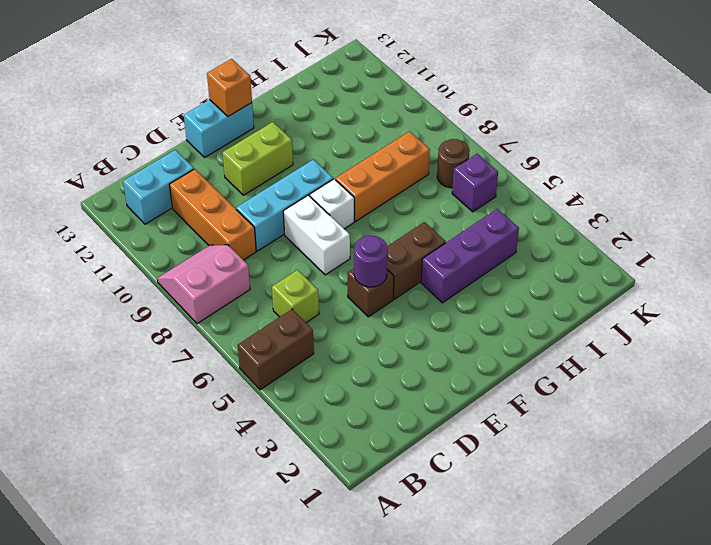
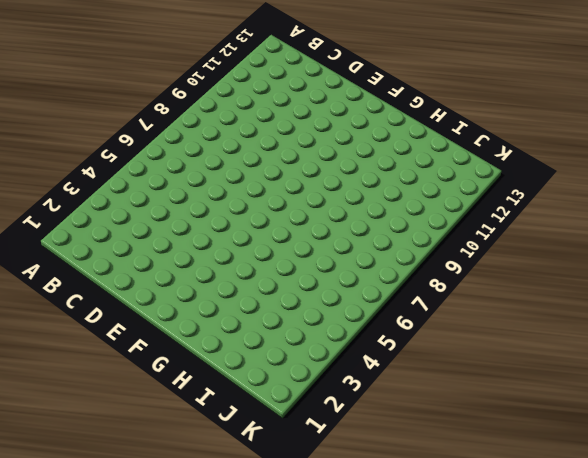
none -> brown 1x2 brick [238,309,314,390]
none -> pink 2x2 slope [157,245,250,324]
none -> cyan 1x2 brick [123,150,194,224]

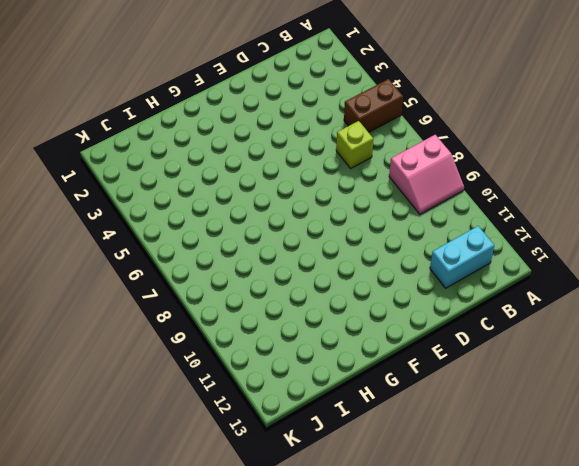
none -> orange 1x3 brick [169,169,256,260]
none -> cyan 1x3 brick [236,160,333,251]
none -> brown 1x1 brick [348,269,394,317]

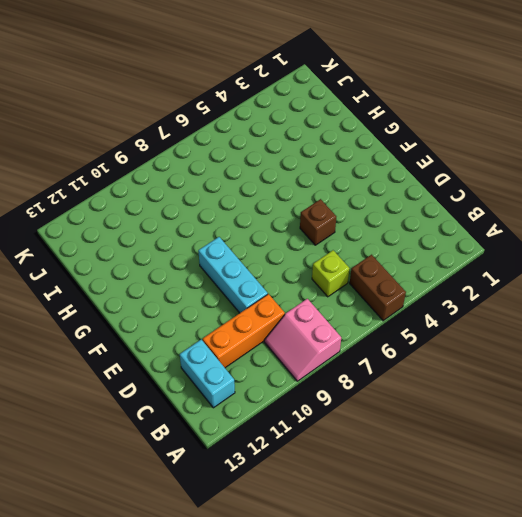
none -> white 1x2 brick [283,195,350,275]
none -> lime 1x2 brick [223,122,293,195]
none -> cyan 1x2 brick [184,100,254,157]

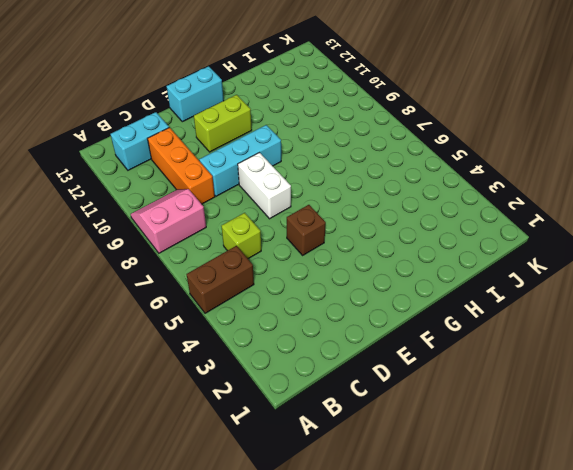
none -> brown 1x2 brick [387,222,446,299]
none -> white 1x1 brick [310,179,354,229]
none -> purple 1x3 brick [421,209,519,303]

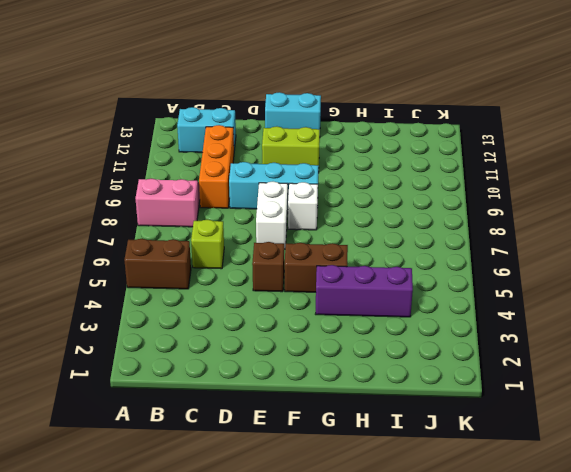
none -> orange 1x3 brick [335,132,430,221]
none -> purple 1x1 brick [452,154,498,212]
none -> brown 1x1 round brick [437,139,470,188]

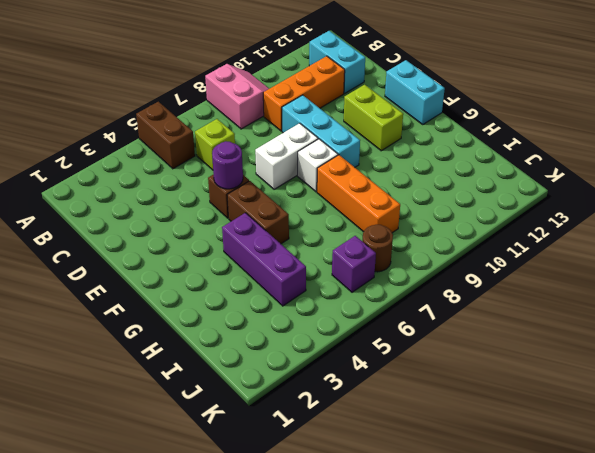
none -> orange 1x1 brick [207,59,252,117]

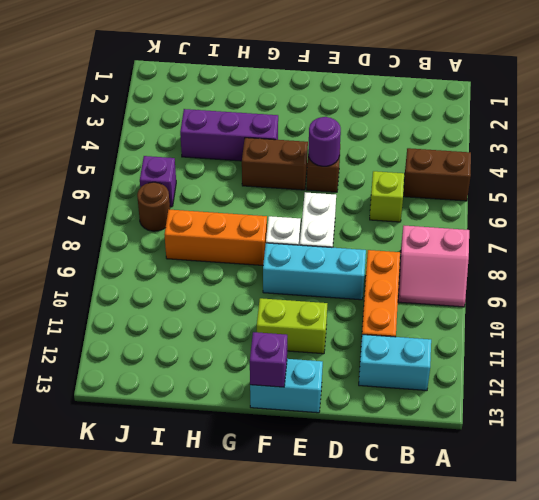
purple 1x1 brick [250,332,287,387] -> orange 1x1 brick [207,59,252,117]

